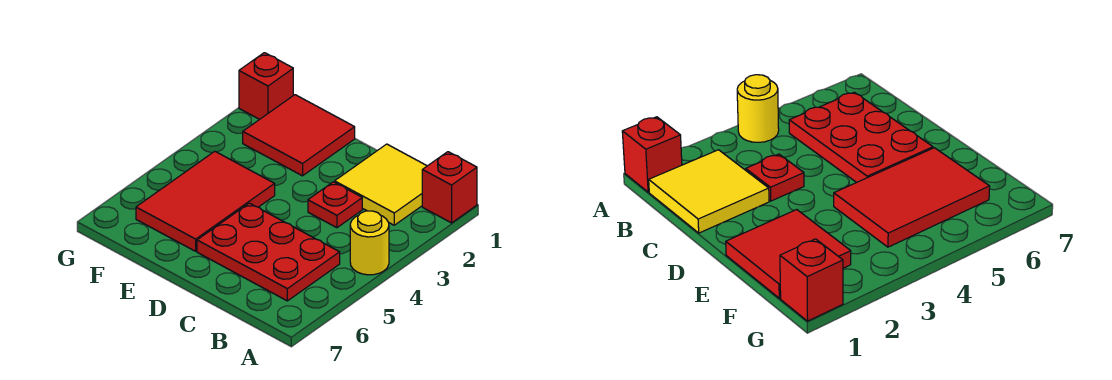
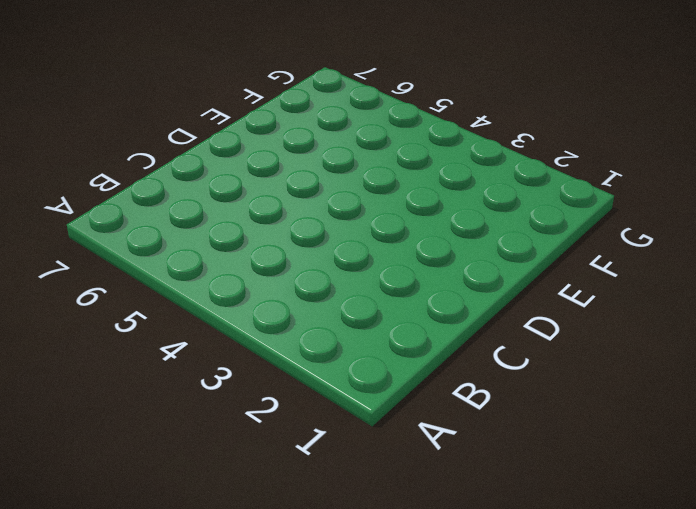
none -> red 1x1 brick [422,152,477,223]
none -> yellow 1x1 round brick [350,211,389,275]

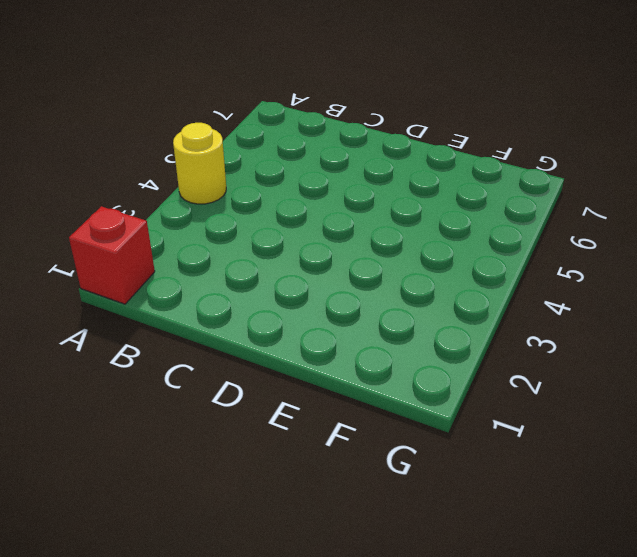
none -> yellow 2x2 tile [335,144,427,225]
none -> red 2x3 plate [197,203,340,301]

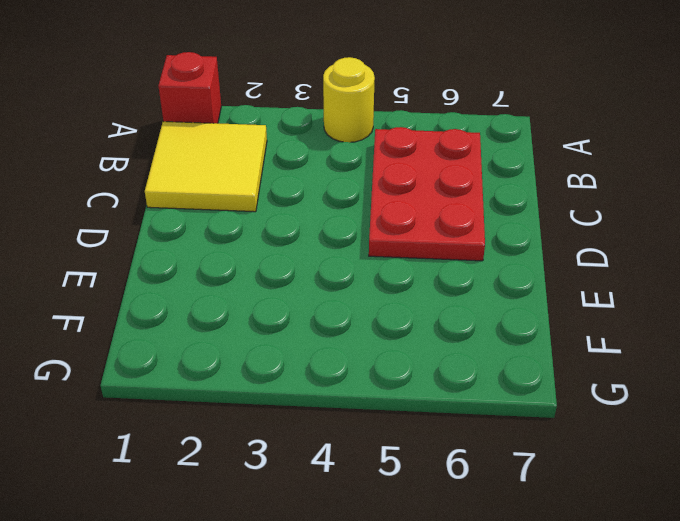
none -> red 1x1 plate [308,182,362,228]
none -> red 2x2 tile [243,95,355,176]

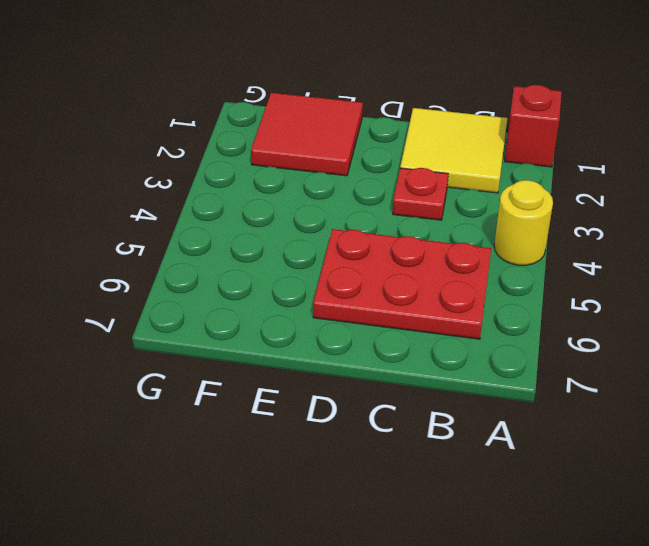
none -> red 2x3 tile [136,151,275,251]
none -> red 1x1 brick [239,53,293,119]

